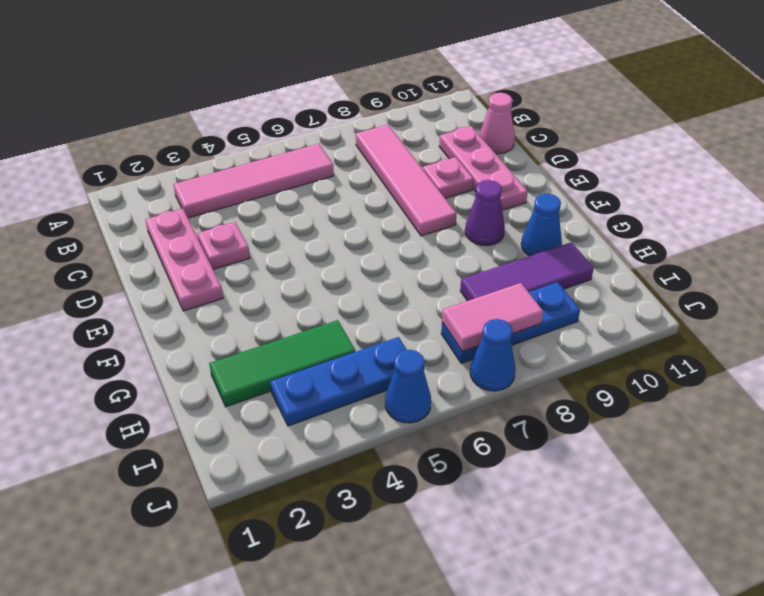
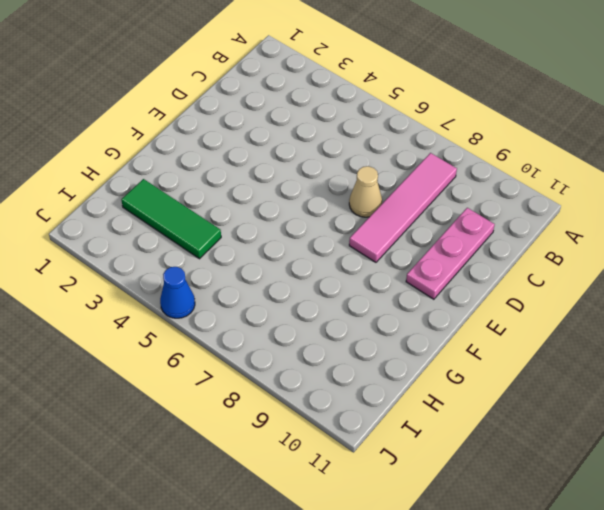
tan 1x1 cone [349,166,382,217] -> none
none -> pink 1x4 tile [173,144,334,218]
none -> pink 1x3 plate [145,209,223,311]
none -> pink 1x1 cone [479,93,515,154]

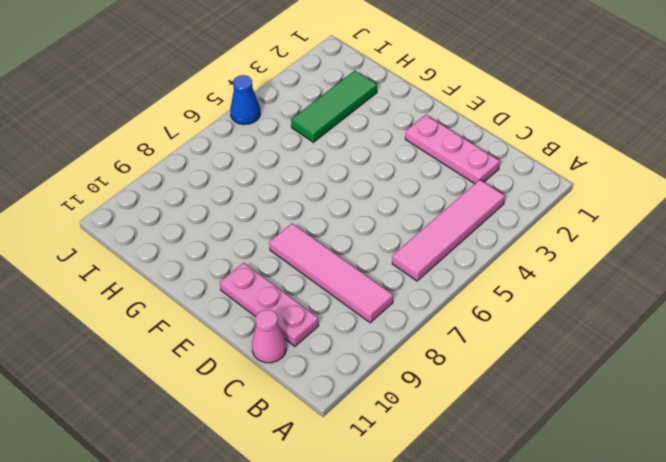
none -> pink 1x1 plate [197,222,250,270]
none -> pink 1x1 plate [423,157,473,199]
none -> purple 1x1 cone [465,180,505,245]

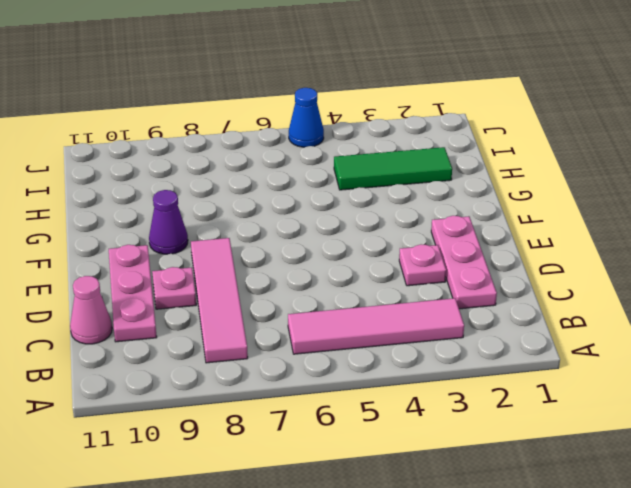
none -> blue 1x1 cone [521,194,562,256]
none -> purple 1x3 tile [460,242,594,301]
none -> blue 1x3 plate [270,337,407,426]

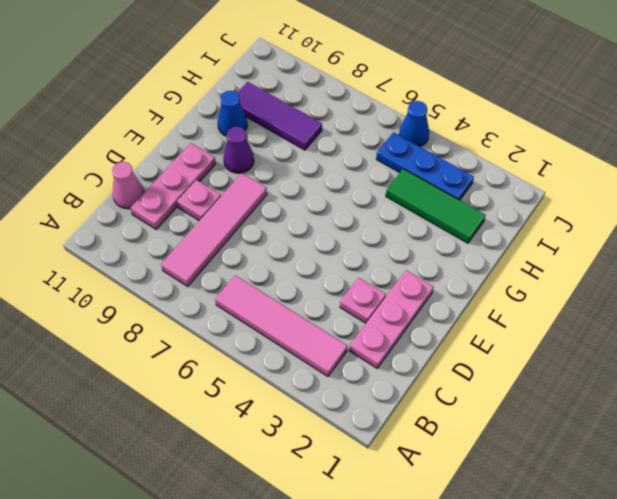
none -> blue 1x3 plate [441,282,580,363]
none -> blue 1x1 cone [470,319,515,391]
none -> pink 1x2 tile [442,283,543,351]

